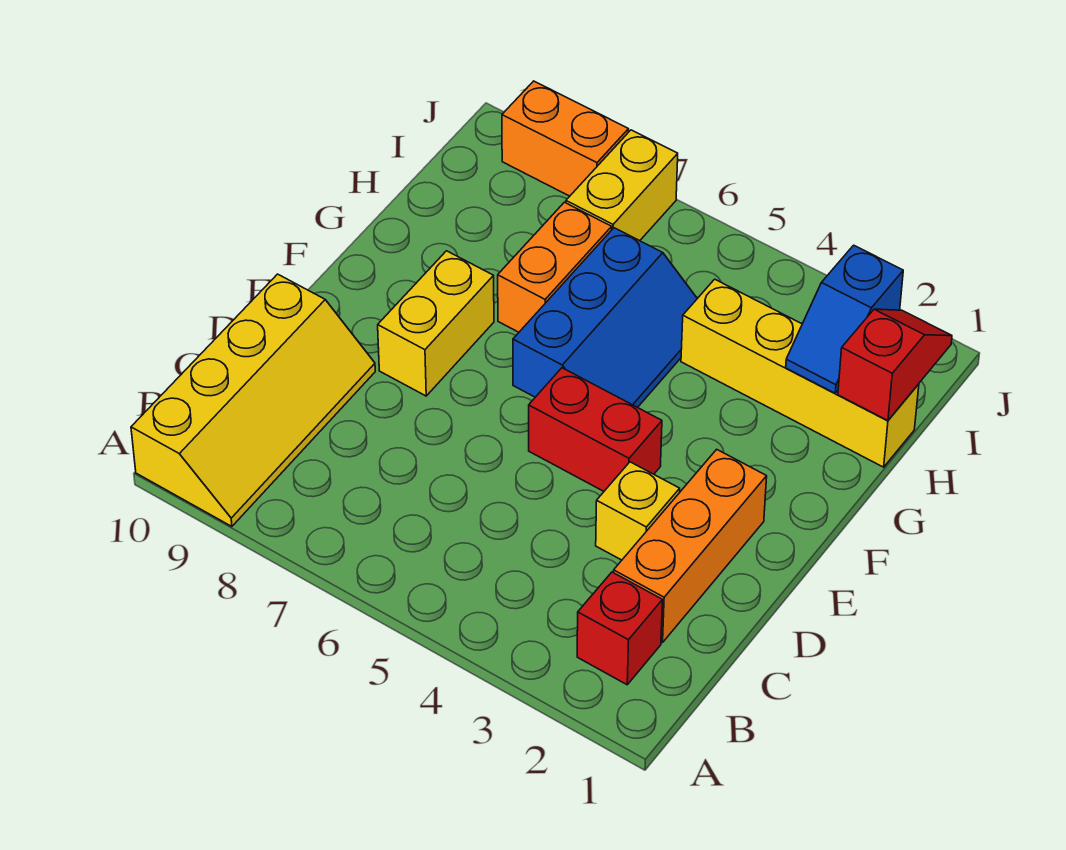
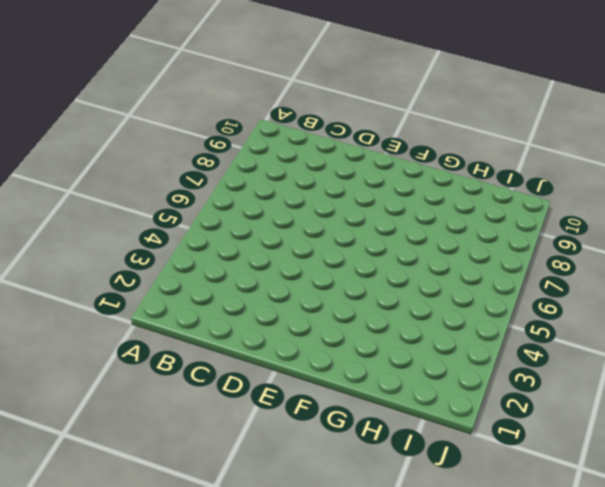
none -> yellow 2x4 slope [131,274,375,527]
none -> red 1x1 brick [577,572,662,685]
none -> orange 1x3 brick [614,449,767,643]

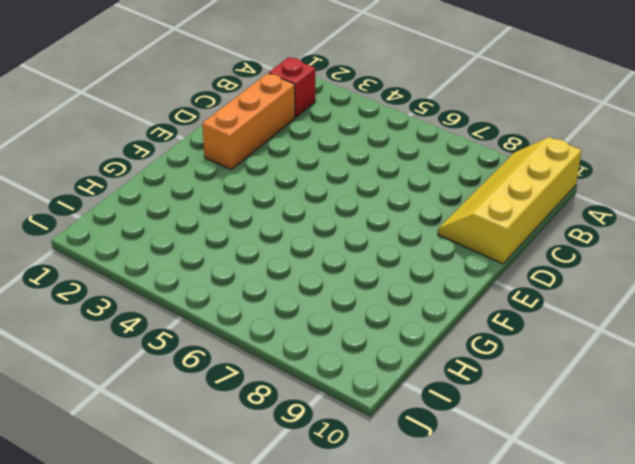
none -> yellow 1x1 brick [596,462,680,560]
none -> red 1x2 brick [529,368,662,491]
none -> yellow 1x2 brick [378,251,494,396]

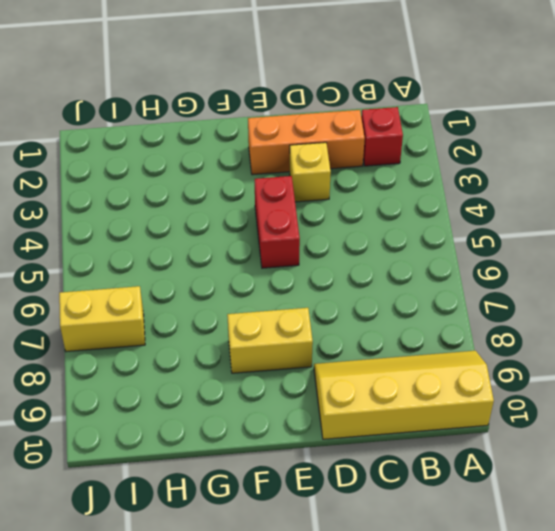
none -> blue 2x3 slope [513,228,697,408]
none -> orange 1x2 brick [498,202,612,332]
none -> yellow 1x4 brick [681,279,919,467]

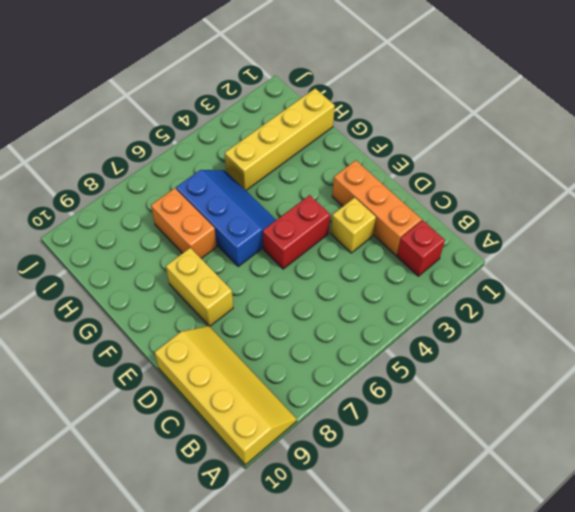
none -> yellow 1x2 brick [566,130,678,241]
none -> orange 1x2 brick [502,81,629,196]
none -> red 1x2 slope [838,309,952,421]

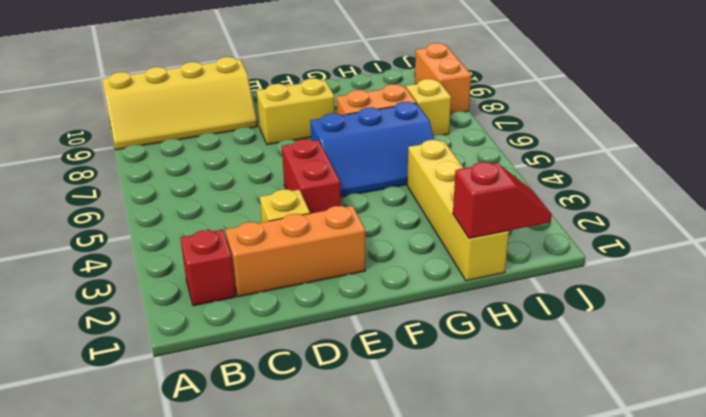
yellow 1x1 brick [406,79,451,136] -> yellow 1x2 brick [566,130,678,241]
none -> blue 1x2 slope [786,245,903,393]

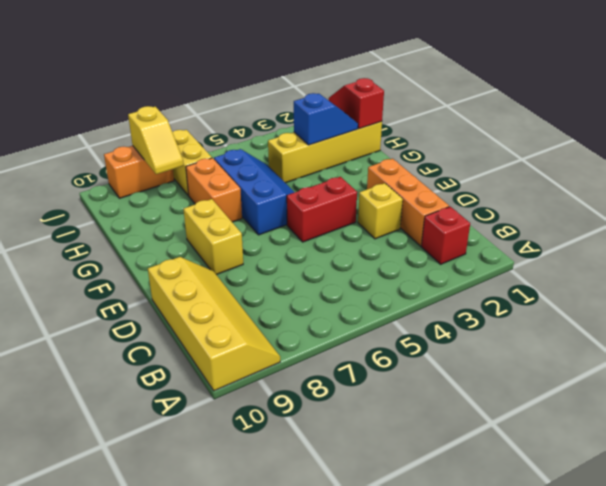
blue 1x2 slope [294,93,358,145] -> blue 1x2 slope turned to [786,245,903,393]
yellow 1x2 slope [128,106,184,174] -> none

